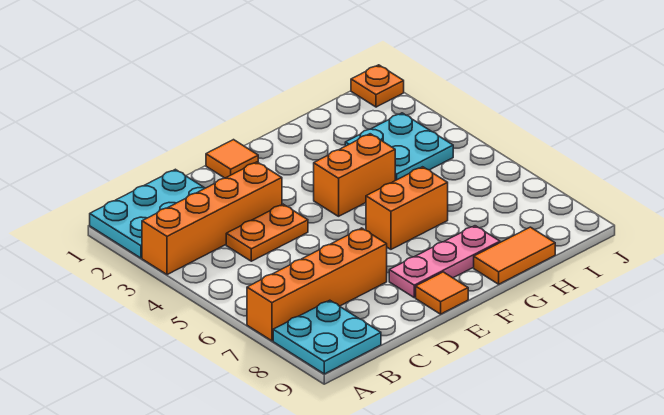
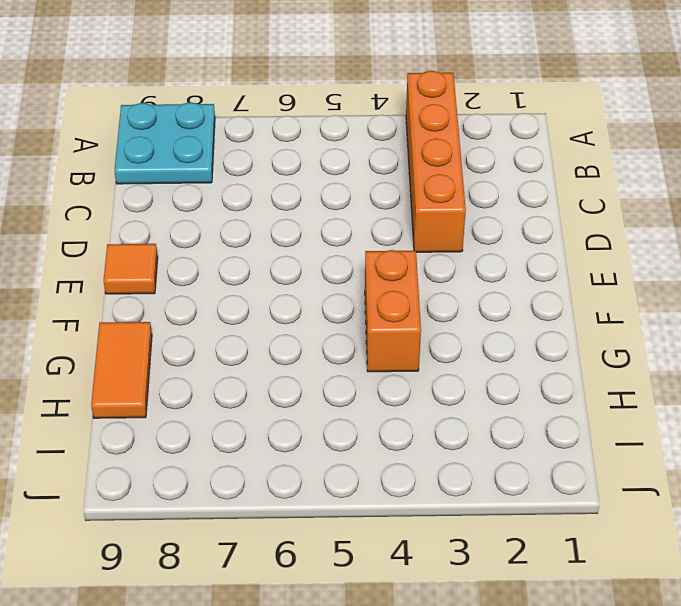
none -> cyan 2x3 plate [90,169,205,258]
none -> orange 1x4 brick [247,228,387,341]
none -> orange 1x2 plate [226,204,308,261]

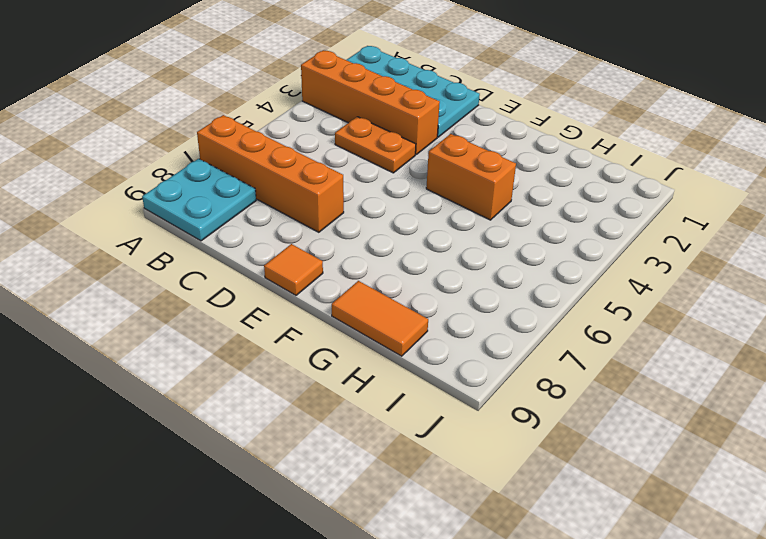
cyan 2x4 plate [347,46,480,137] -> cyan 2x3 plate [90,169,205,258]
none -> orange 1x1 tile [206,140,258,178]
none -> pink 1x3 plate [389,226,500,298]
none -> orange 1x2 brick [366,167,448,249]

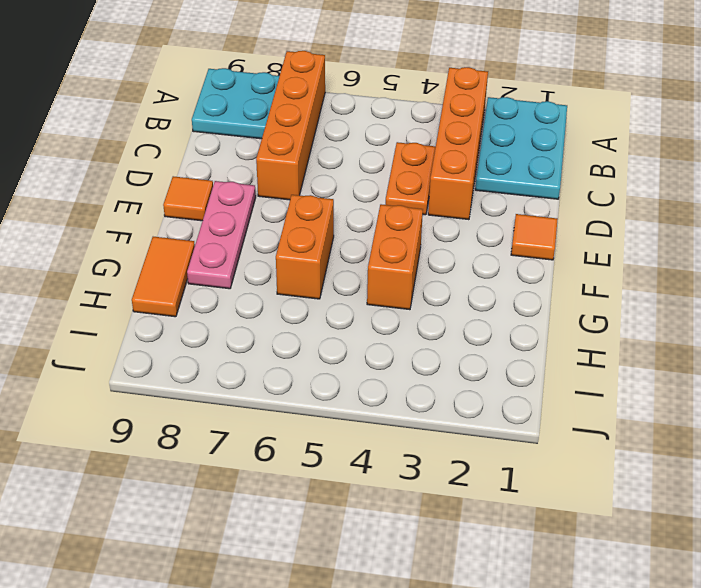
none -> cyan 2x2 plate [345,113,453,180]
none -> orange 1x1 plate [351,65,404,107]

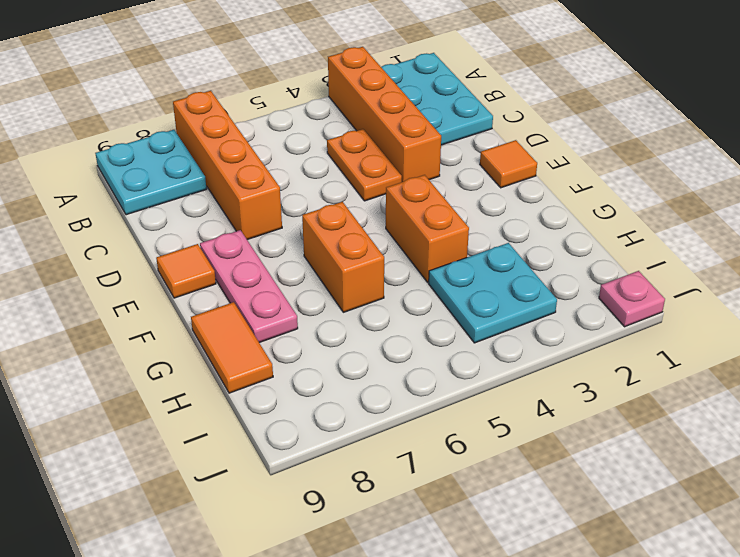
pink 1x1 plate [599,271,665,327] -> orange 1x1 plate [351,65,404,107]

